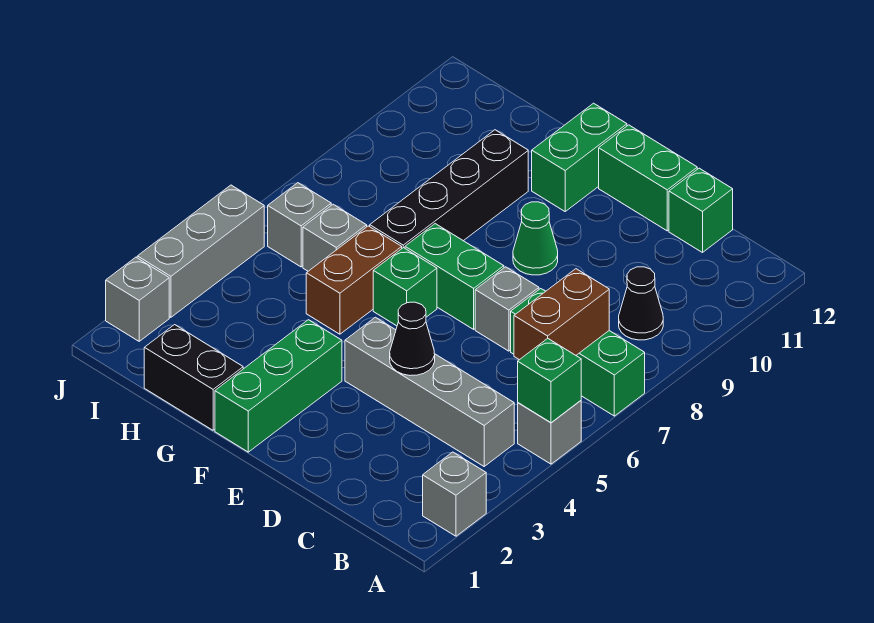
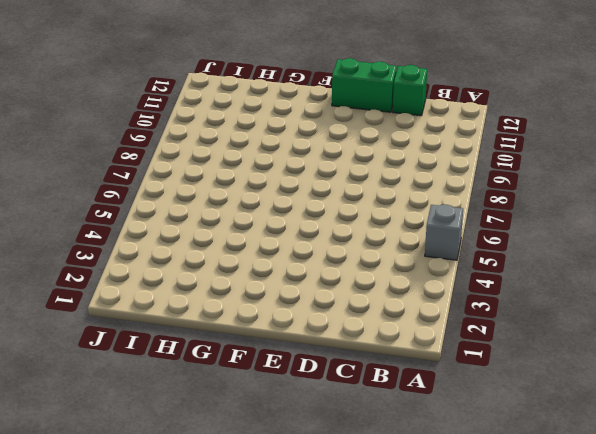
none -> grey 1x1 brick [423,452,486,536]
none -> green 1x3 brick [511,289,645,416]
none -> grey 1x4 brick [345,317,514,466]

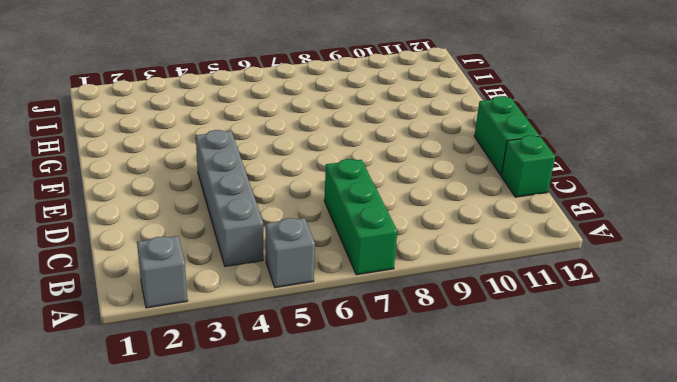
none -> black 1x1 cone [619,267,663,340]
none -> grey 1x1 brick [475,267,539,351]
none -> green 1x2 brick [405,224,504,329]

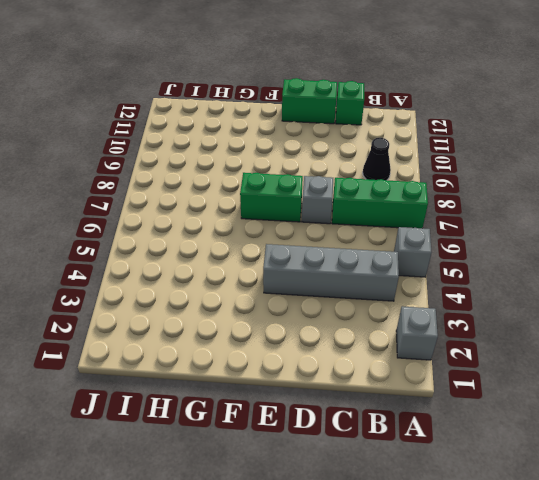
none -> green 1x1 cone [513,202,558,275]
none -> green 1x3 brick [215,320,342,452]
none -> green 1x1 brick [373,248,437,326]

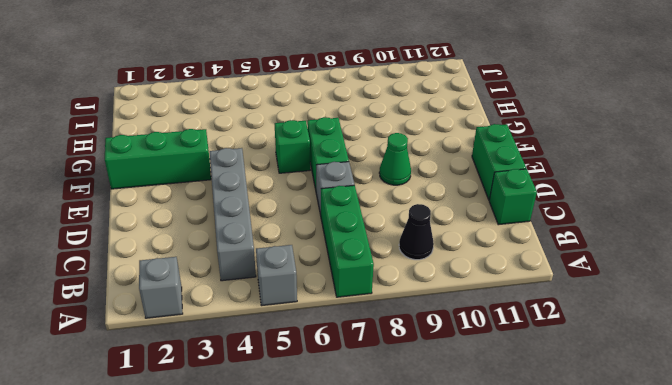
none -> green 1x2 brick [532,103,627,211]
none -> black 1x2 brick [144,325,243,430]
none -> brown 1x2 brick [306,226,402,334]

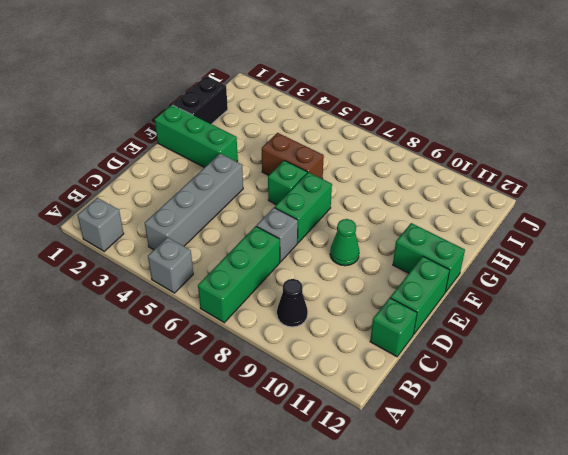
none -> black 1x4 brick [370,130,528,248]
none -> grey 1x1 brick [303,204,367,271]
none -> grey 1x1 brick [268,183,331,267]

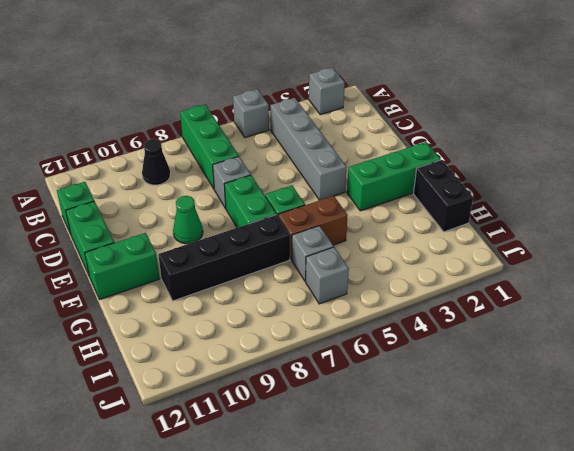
none -> grey 1x1 brick [106,257,169,341]
none -> grey 1x3 brick [137,185,264,317]
none -> green 1x1 brick [518,338,581,423]

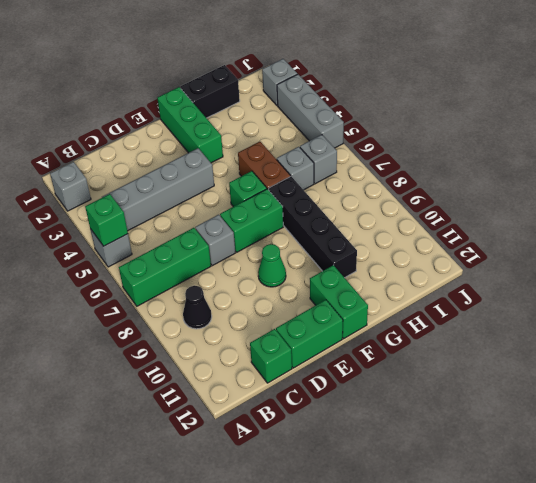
none -> brown 1x2 brick [514,269,609,360]
none -> black 1x1 cone [390,302,435,376]

